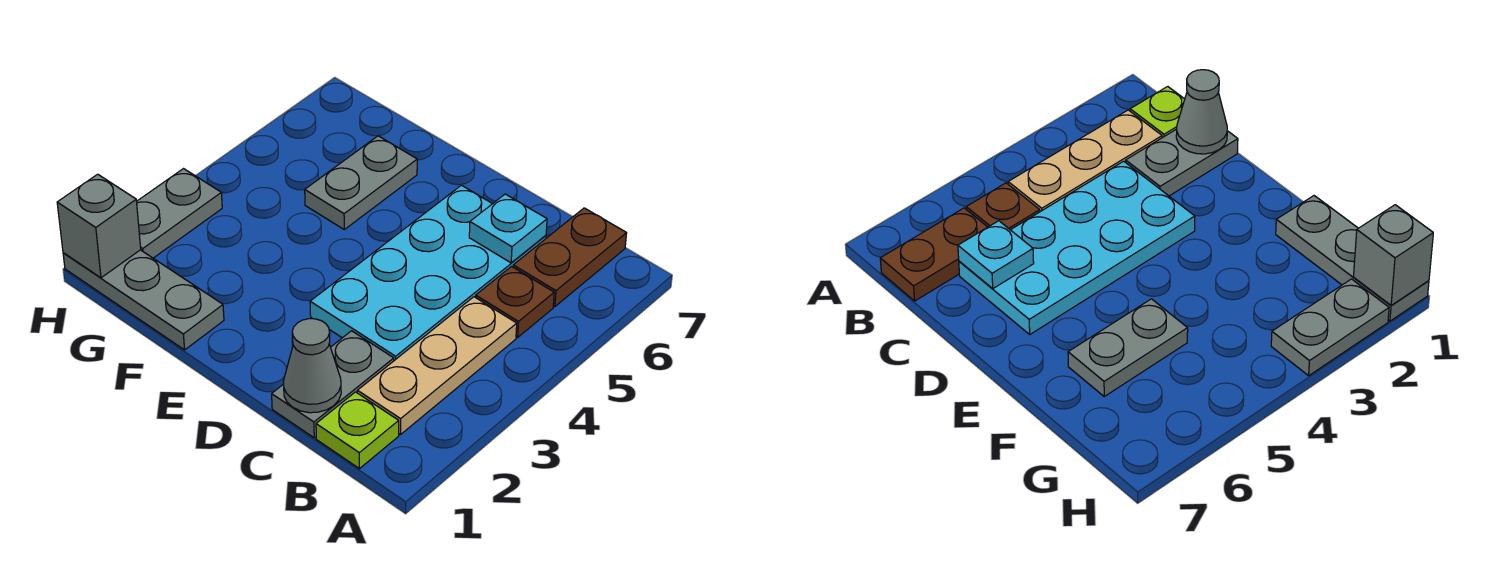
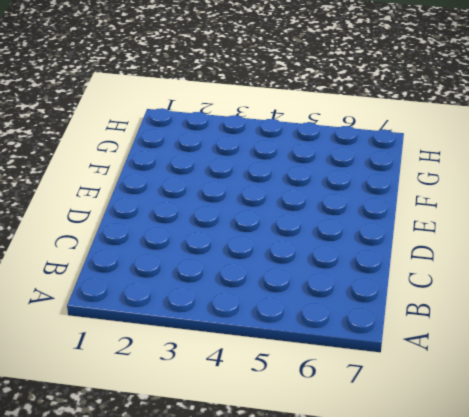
none -> lime 1x1 plate [316,392,399,469]
none -> tan 1x3 plate [357,297,517,435]
none -> brown 1x1 plate [476,267,554,337]

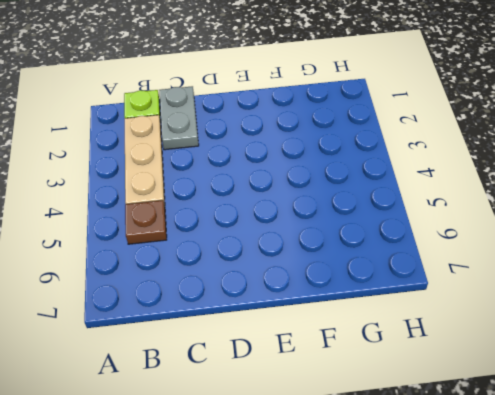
none -> brown 1x2 plate [513,208,627,307]
none -> cyan 2x4 plate [310,185,546,360]
none -> grey 1x3 plate [63,250,224,350]

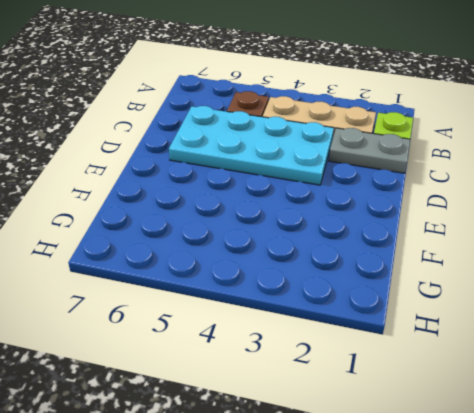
none -> brown 1x2 plate [513,208,627,307]
none -> grey 1x3 plate [63,250,224,350]
none -> grey 1x2 plate [305,136,417,229]

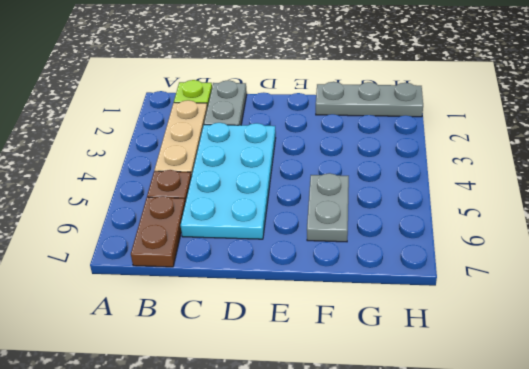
none -> grey 1x2 plate [137,169,222,258]
none -> grey 1x1 cone [283,319,341,413]
none -> cyan 1x1 plate [469,194,547,263]

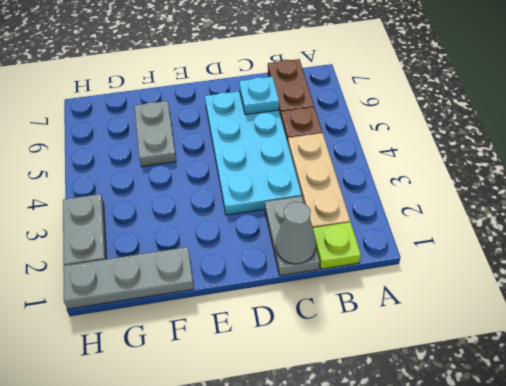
none -> grey 1x1 brick [57,174,141,278]

